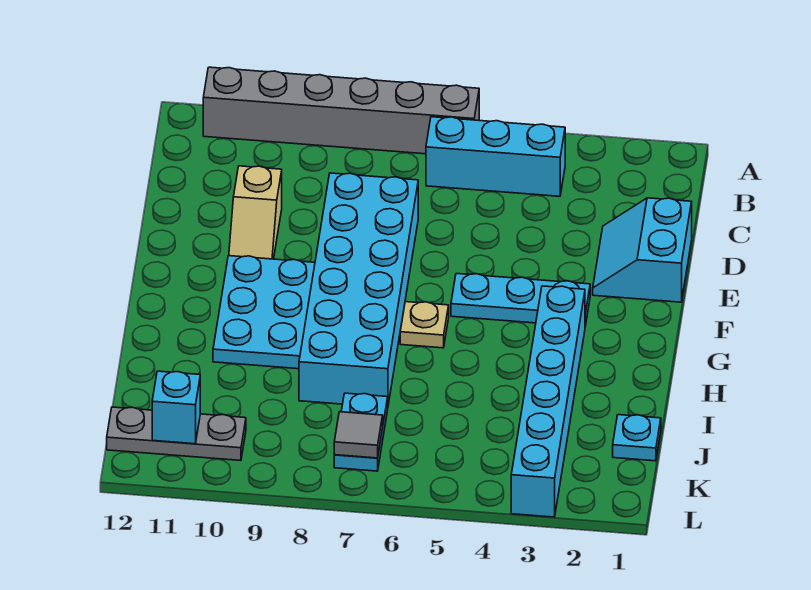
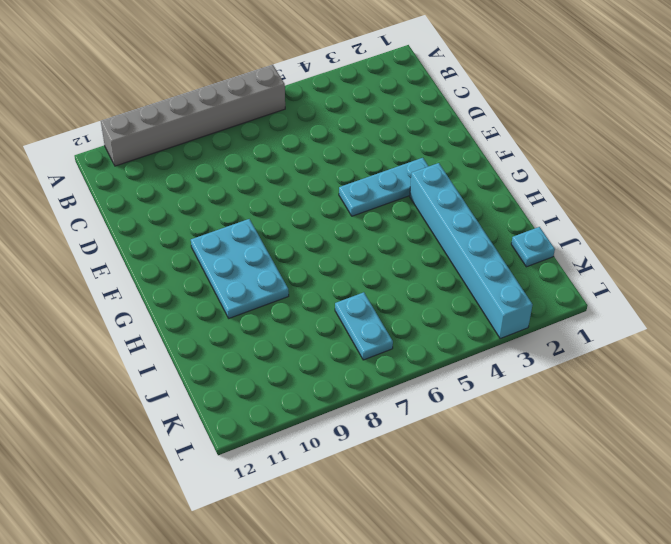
none -> cyan 1x3 brick [426,117,565,196]
none -> cyan 2x2 slope [593,198,692,302]
none -> cyan 2x6 brick [299,173,418,404]

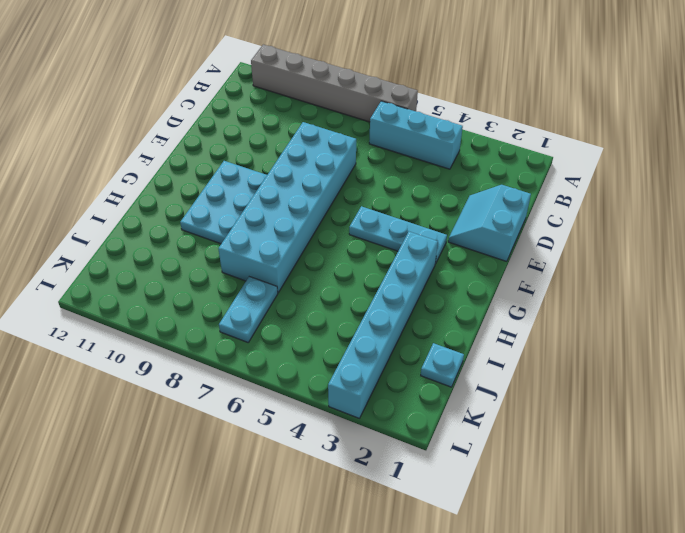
none -> tan 1x2 slope [229,166,282,259]
none -> tan 1x1 plate [400,302,449,348]
none -> grey 1x3 plate [107,407,246,460]

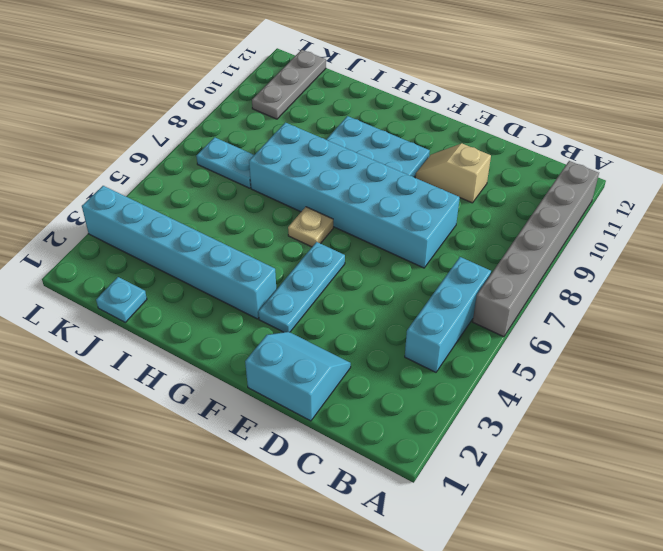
none -> grey 1x1 tile [334,412,383,458]
none -> cyan 1x1 brick [152,371,200,444]

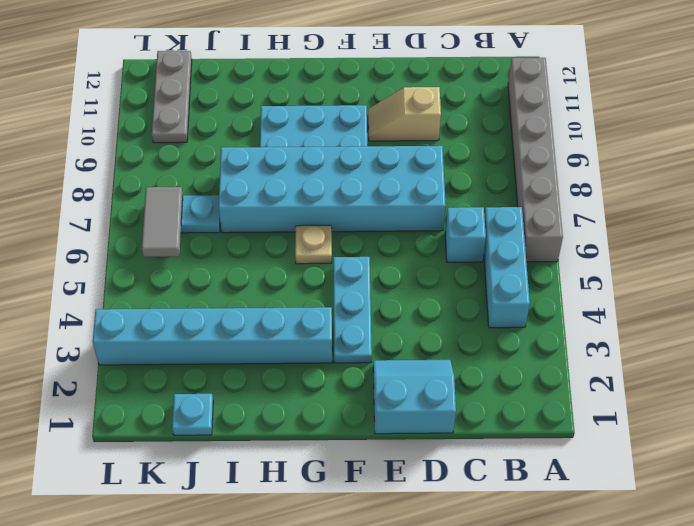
cyan 1x1 brick [445,207,486,262] -> cyan 1x1 brick moved to [152,371,200,444]
grey 1x2 tile [142,187,183,257] -> grey 1x1 tile [334,412,383,458]

